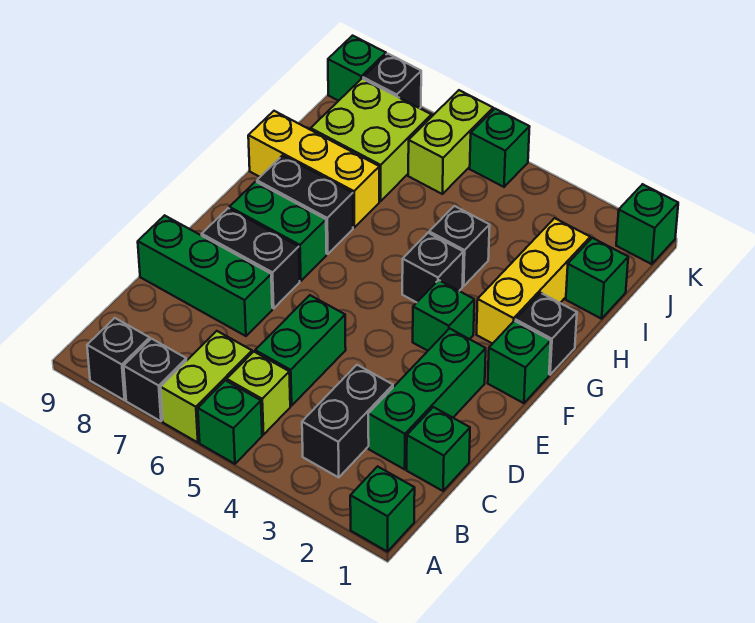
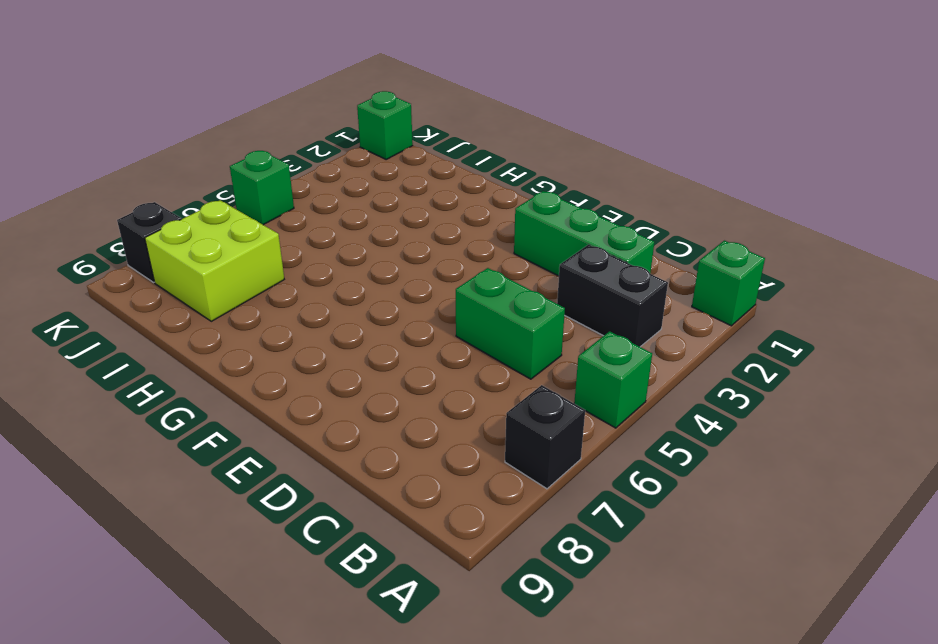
none -> lime 1x2 brick [161,331,252,443]
none -> black 1x1 brick [87,318,150,400]
none -> lime 1x1 brick [227,352,290,435]

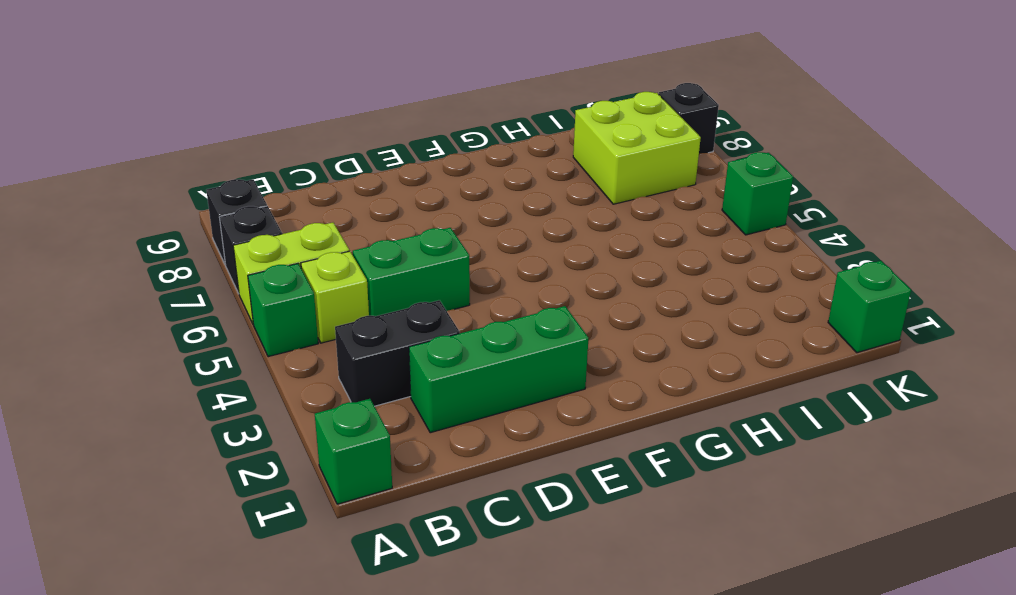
none -> green 1x1 brick [407,407,470,491]
none -> green 1x3 brick [138,215,272,336]
none -> black 1x2 brick [202,208,300,308]

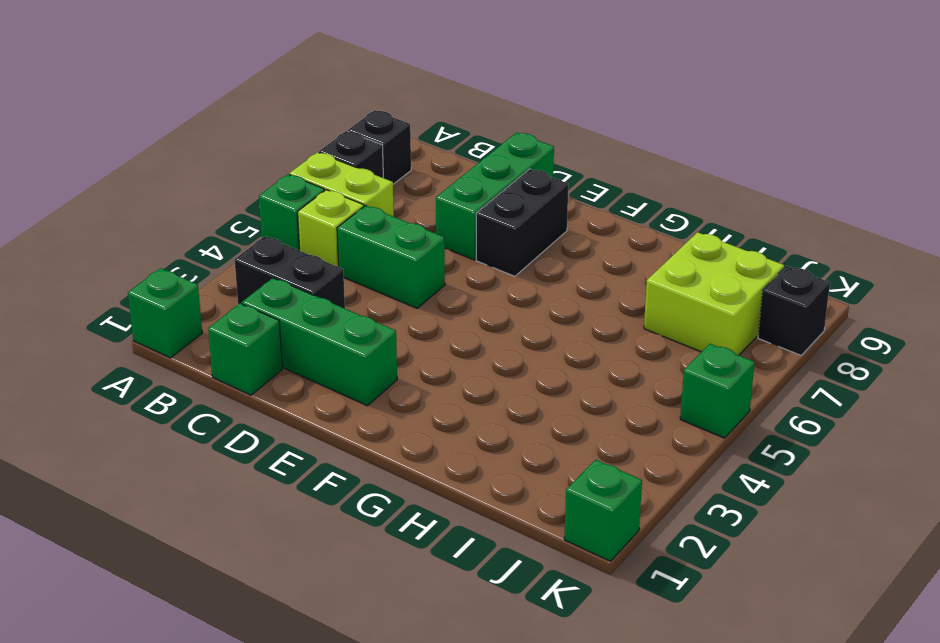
none -> green 1x1 brick [488,321,551,403]
none -> green 1x1 brick [413,280,474,351]
none -> green 1x2 brick [229,182,327,281]

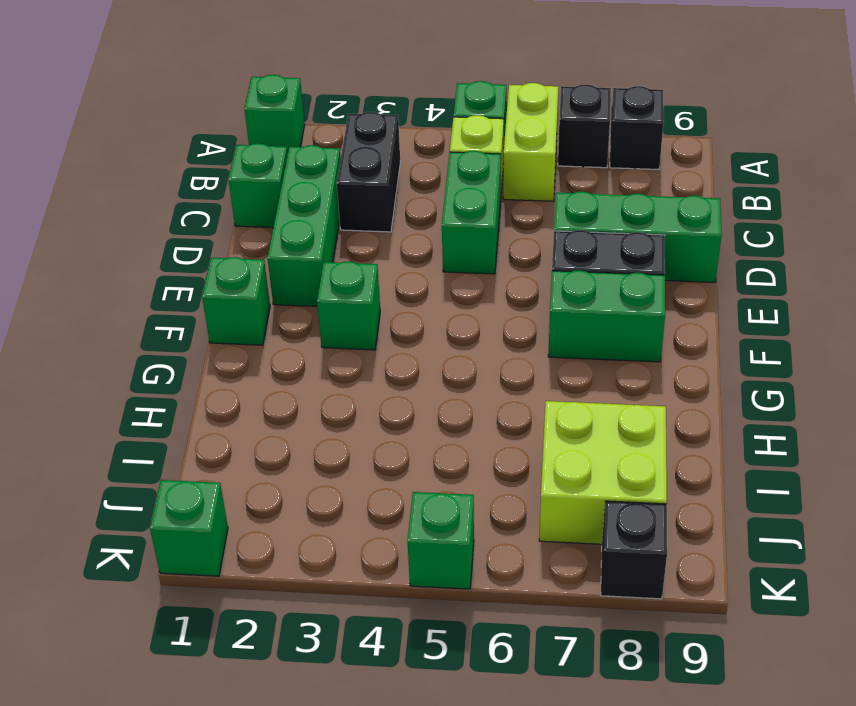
none -> black 1x1 brick [516,293,577,375]
none -> yellow 1x3 brick [477,218,590,344]
none -> black 1x1 brick [402,233,463,302]

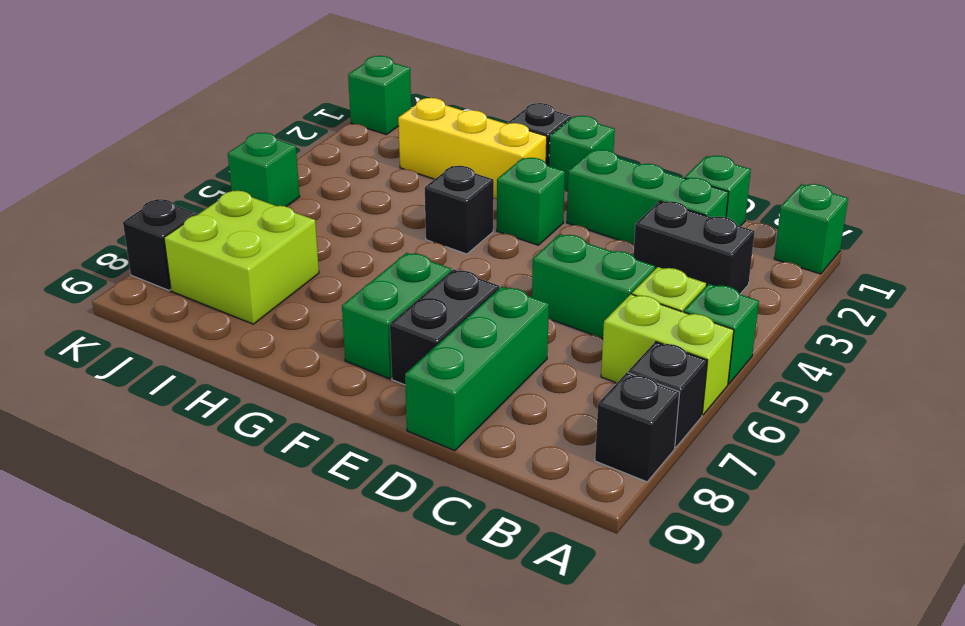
none -> black 1x2 brick [257,155,353,254]
none -> black 1x1 brick [429,206,490,286]
none -> yellow 1x3 brick [248,111,379,227]

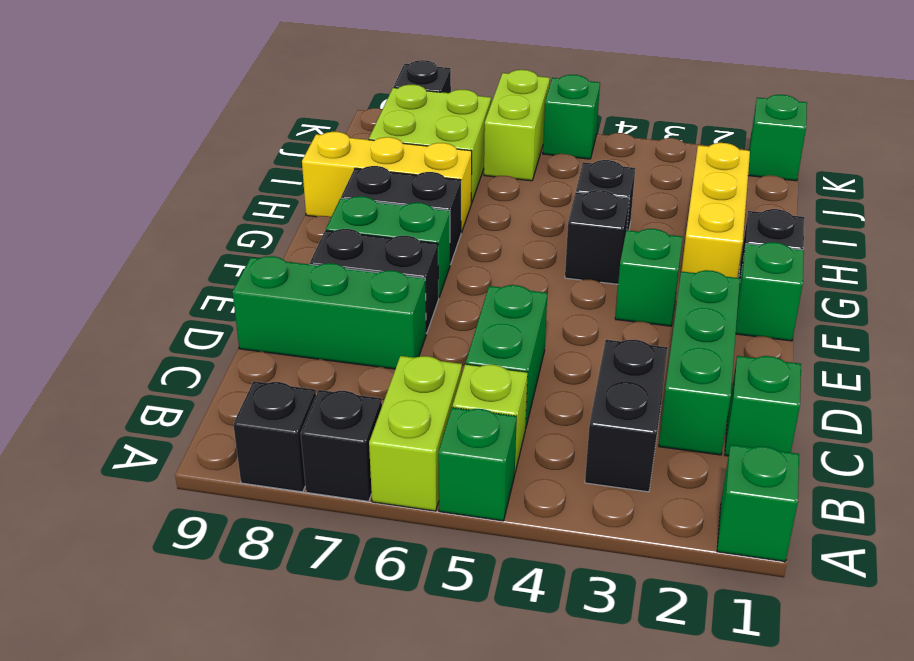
none -> green 1x1 brick [566,238,628,319]
none -> green 1x1 brick [328,36,386,101]

